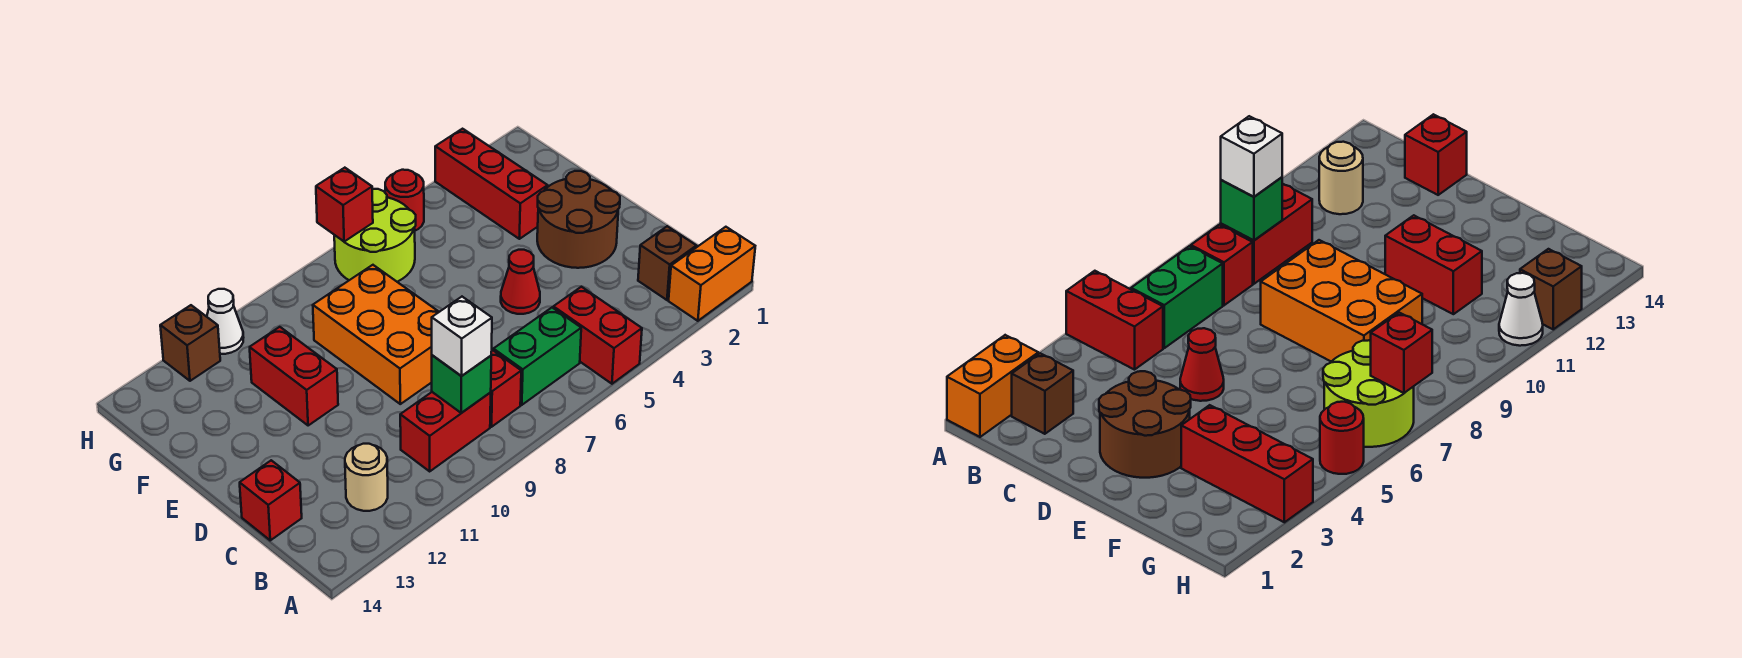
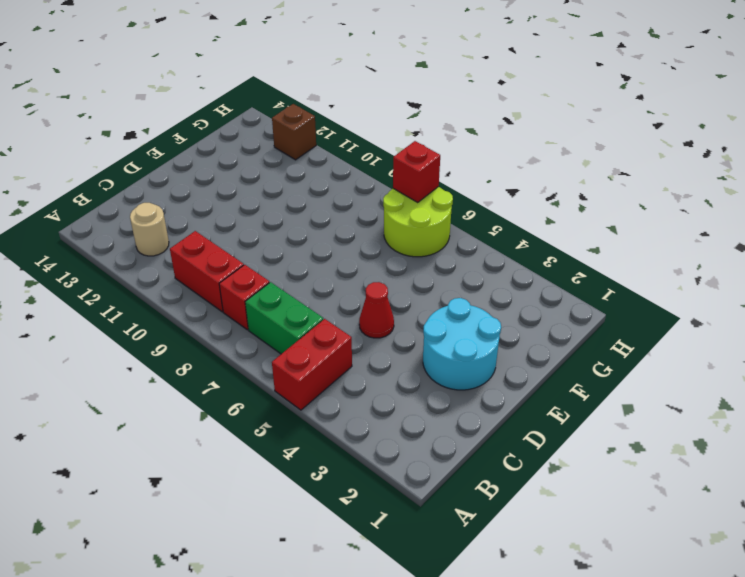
cyan 2x2 round brick [423,298,501,390] -> brown 2x2 round brick [537,171,620,268]
none -> orange 1x2 brick [669,227,755,321]
none -> brown 1x1 brick [638,226,696,300]
none -> red 1x1 brick [240,460,302,540]

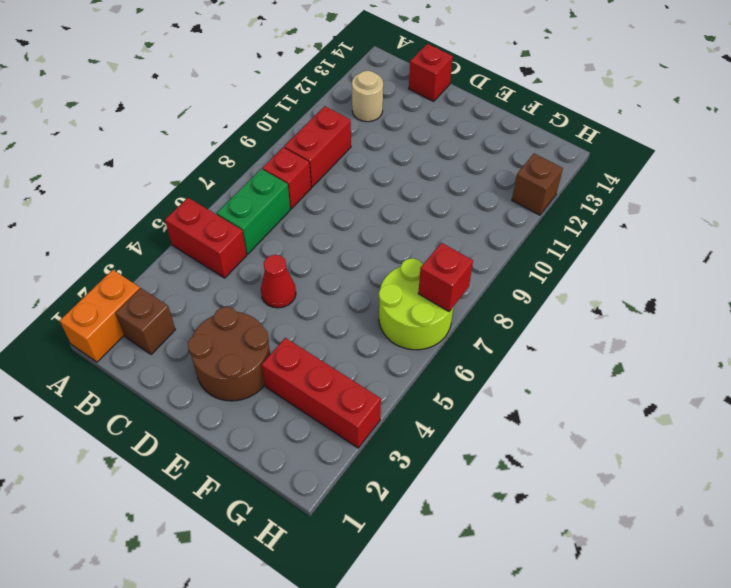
none -> orange 2x3 brick [313,265,439,404]
none -> red 1x2 brick [250,327,338,426]
none -> red 1x1 round brick [385,170,424,231]

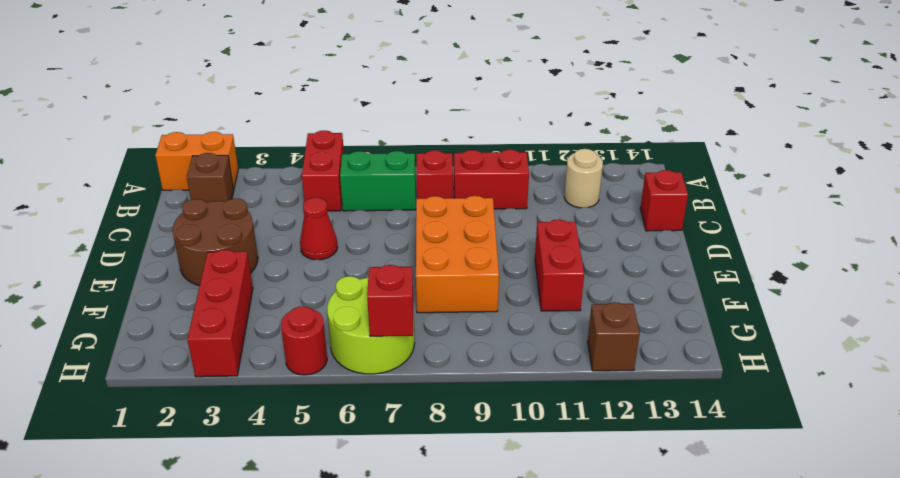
none -> white 1x1 cone [207,289,244,354]
none -> green 1x1 brick [432,355,491,413]
none -> white 1x1 brick [432,297,492,376]

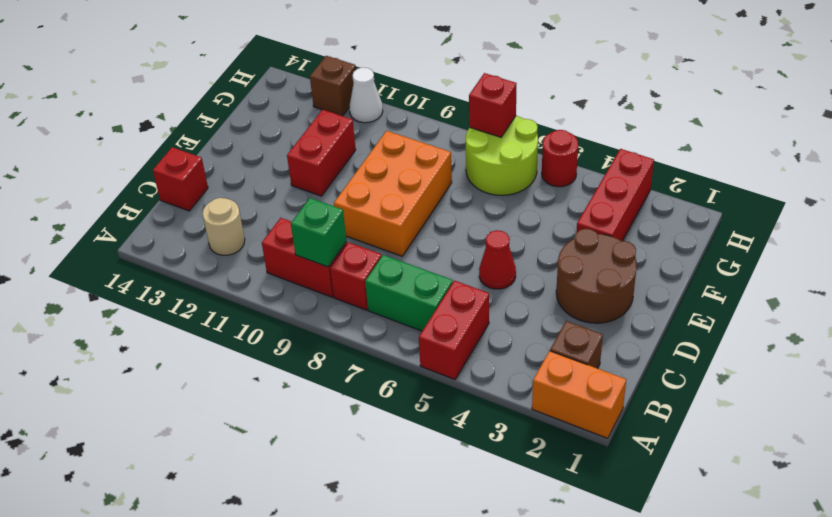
none -> white 1x1 brick [432,297,492,376]

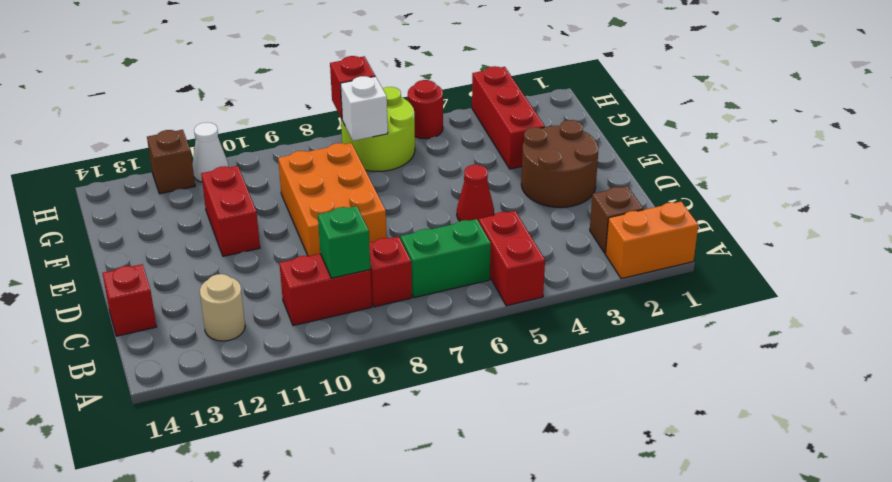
white 1x1 brick [341,76,388,141] -> white 1x1 brick moved to [432,297,492,376]

